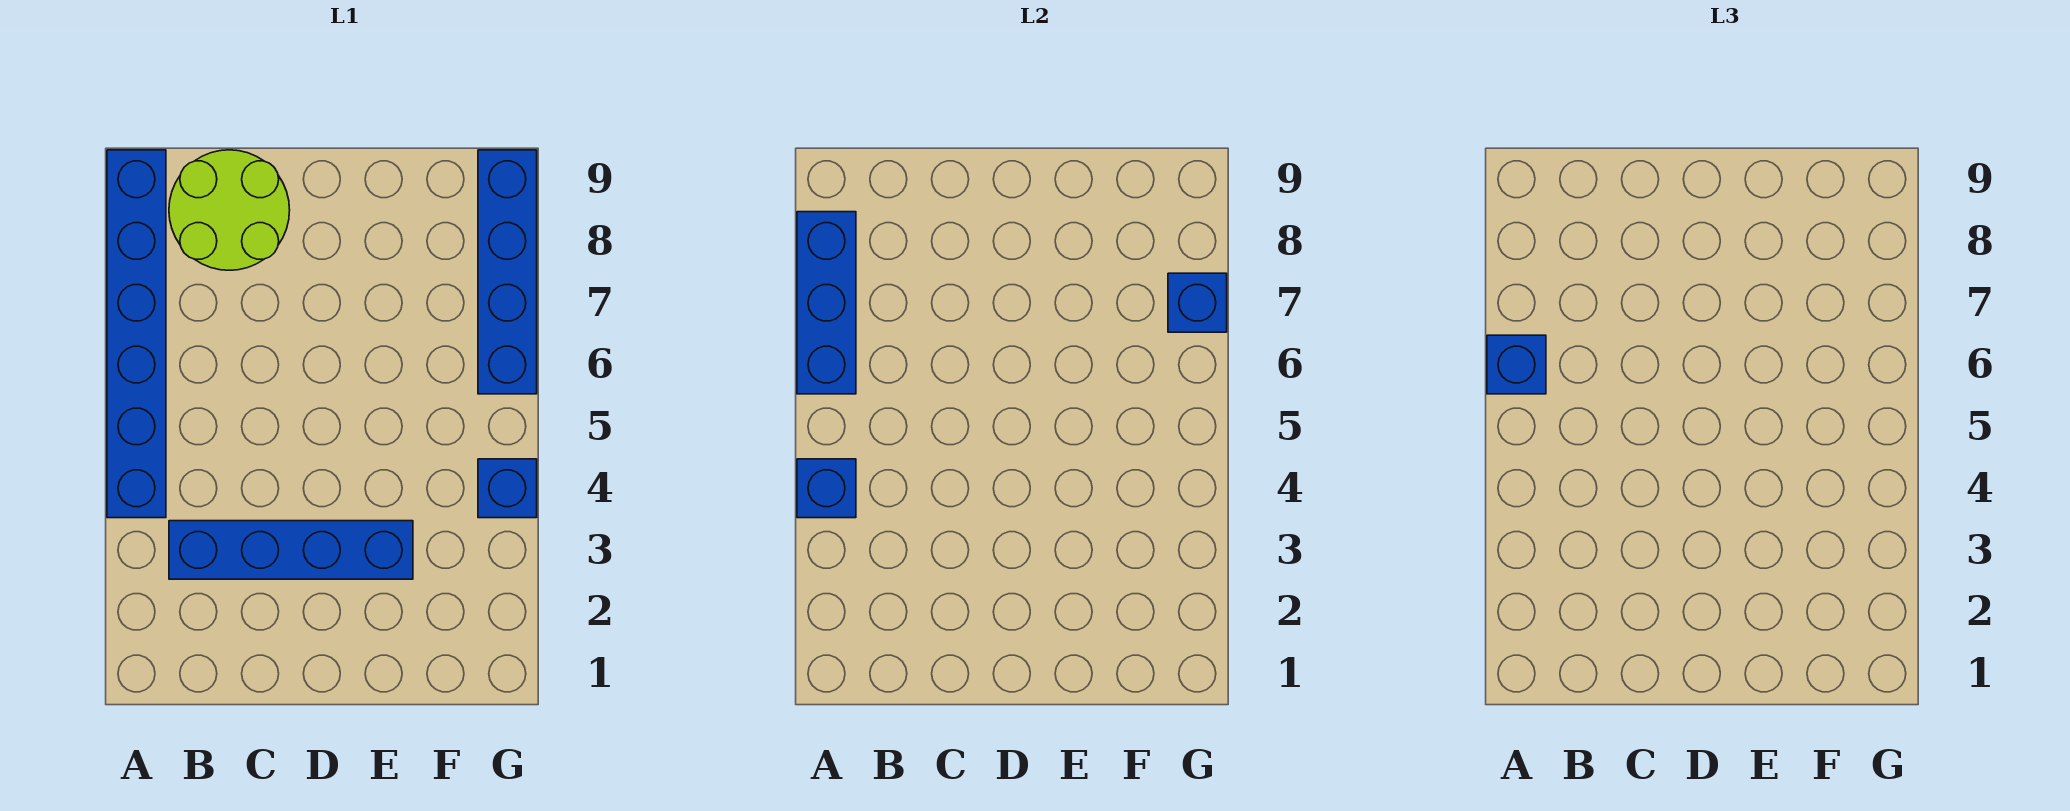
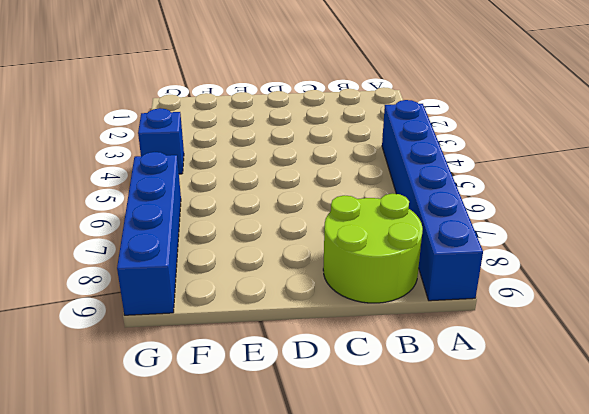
none -> blue 1x4 brick [169,521,413,579]
none -> blue 1x1 brick [797,459,856,518]

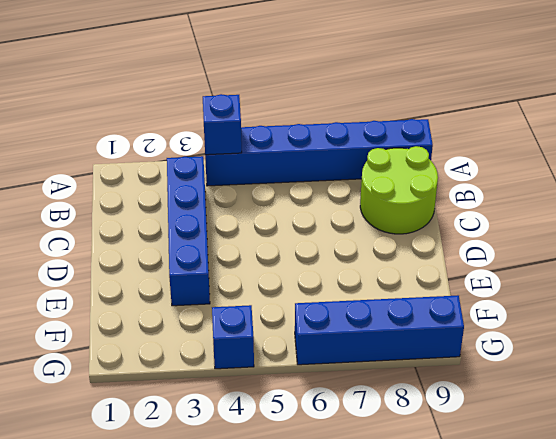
none -> blue 1x3 brick [797,212,856,394]
none -> blue 1x1 brick [1168,273,1227,332]

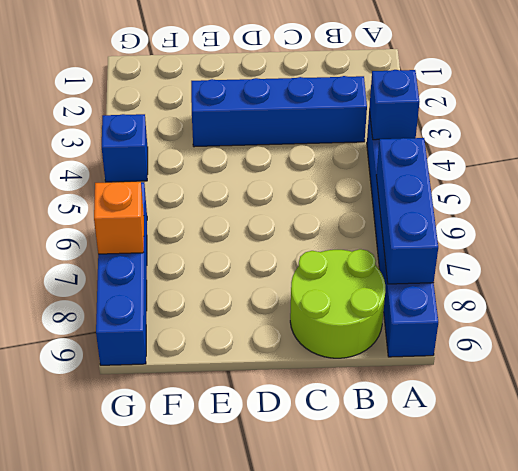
orange 1x1 brick [94,182,144,254] -> blue 1x1 brick [1168,273,1227,332]
none -> blue 1x1 brick [1487,335,1546,394]

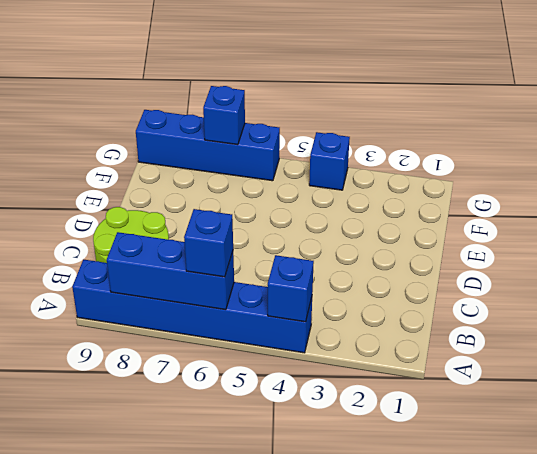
none -> blue 1x4 brick [169,521,413,579]

